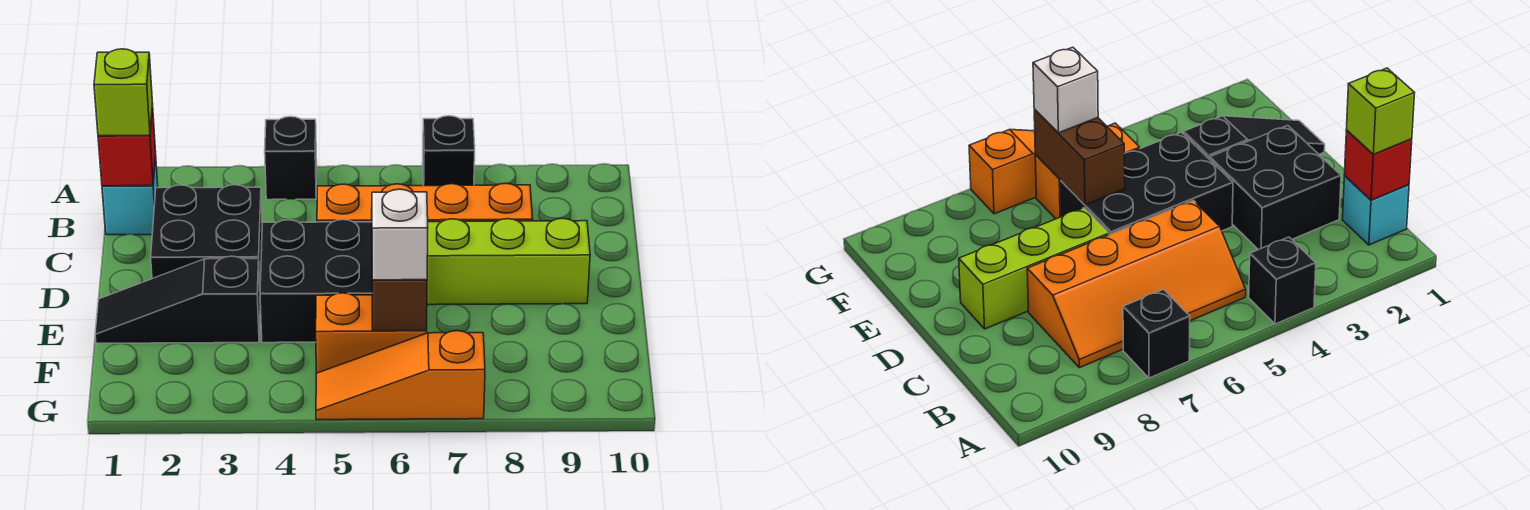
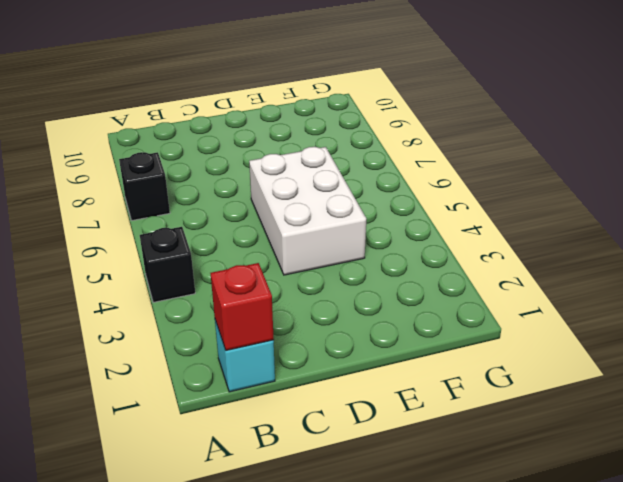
white 2x3 brick [249,147,366,275] -> black 2x3 brick [260,220,372,343]
none -> orange 2x4 slope [317,183,533,222]
none -> black 2x2 brick [151,185,262,284]
none -> lime 1x3 brick [427,218,590,305]

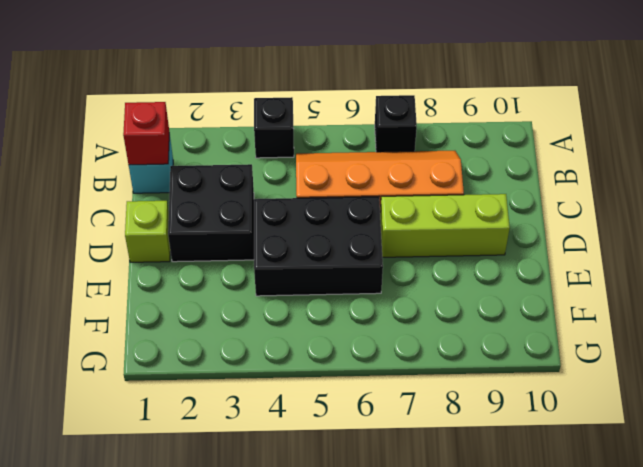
lime 1x1 brick [125,201,170,262] -> lime 1x1 brick moved to [94,49,153,136]
none -> black 1x3 slope [95,256,260,343]
none -> orange 1x2 brick [316,293,427,373]
none -> orange 1x3 slope [316,331,485,420]

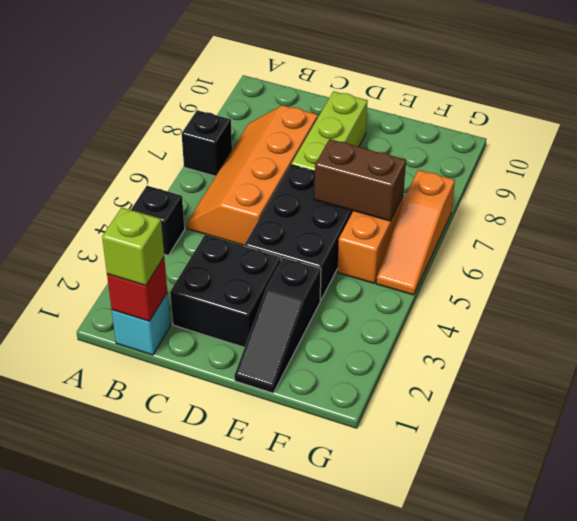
none -> white 1x1 brick [372,189,428,280]

